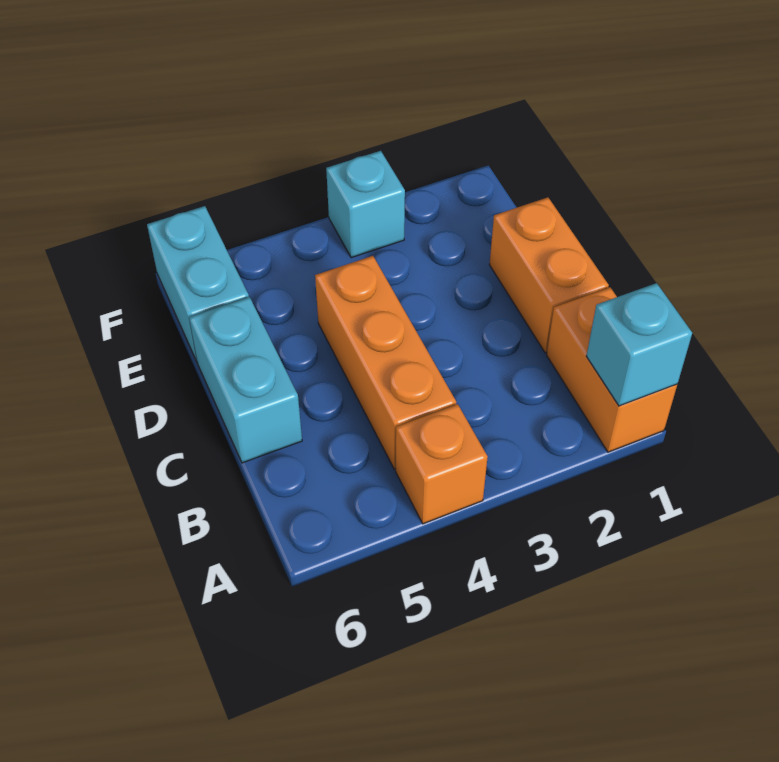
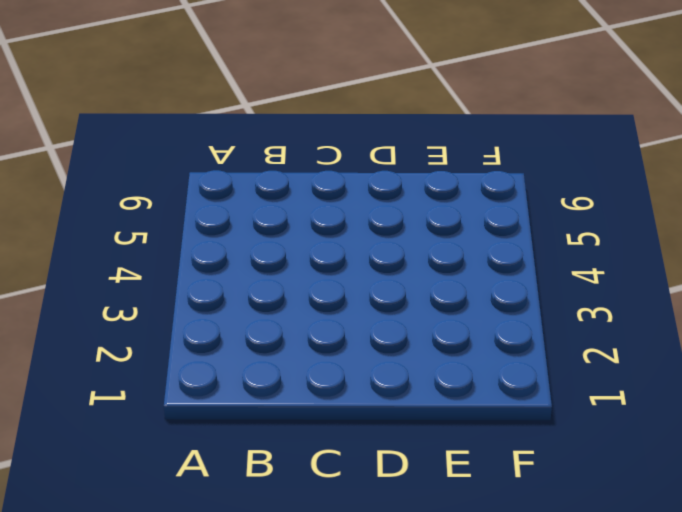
none -> orange 1x2 brick [547,287,677,452]
none -> orange 1x1 brick [396,404,488,524]

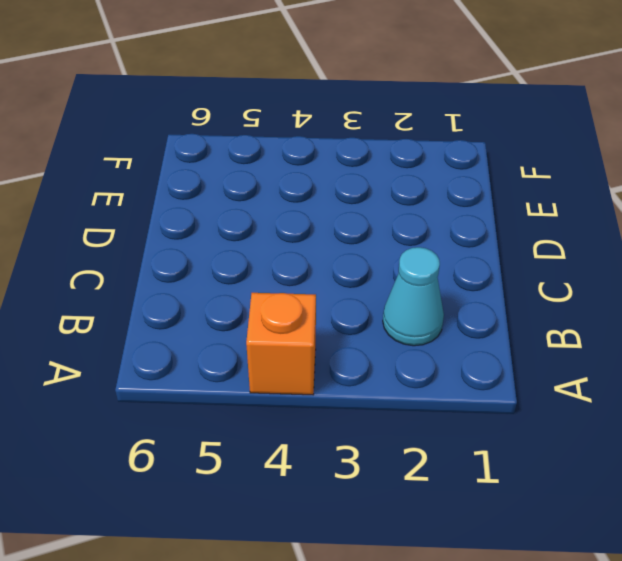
cyan 1x1 cone [383,247,444,346] -> none
none -> orange 1x2 brick [547,287,677,452]
none -> orange 1x3 brick [315,256,456,469]

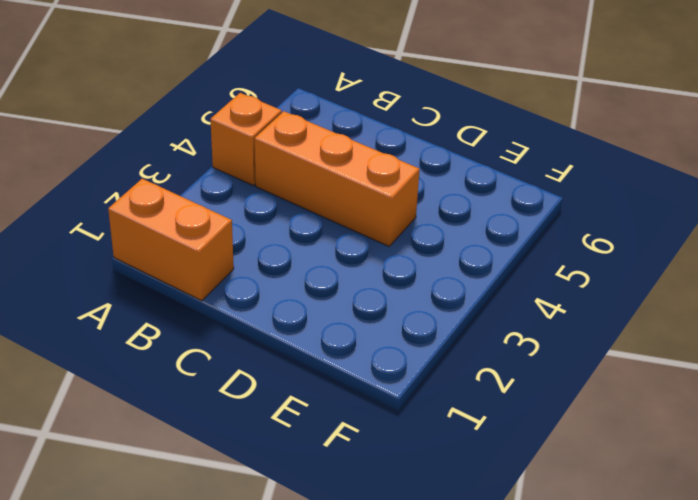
none -> orange 1x2 brick [489,197,609,353]
none -> cyan 1x2 brick [189,297,302,463]

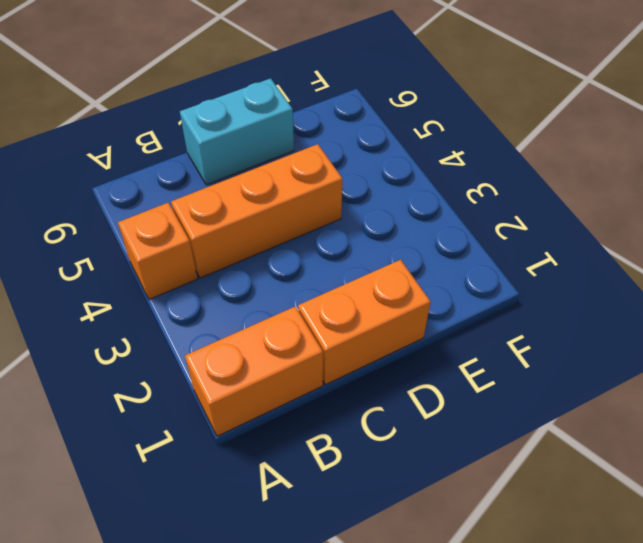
none -> cyan 1x2 brick [147,206,249,361]
none -> cyan 1x1 brick [326,151,405,258]

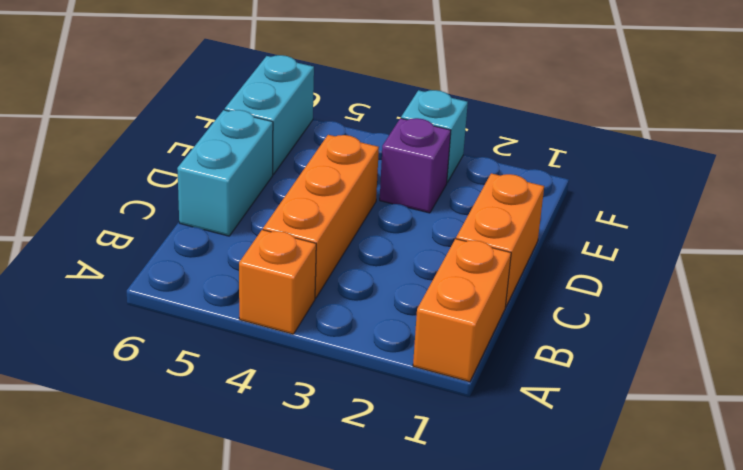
purple 1x1 brick [380,118,451,213] -> none
none -> cyan 1x1 brick [586,283,692,406]

